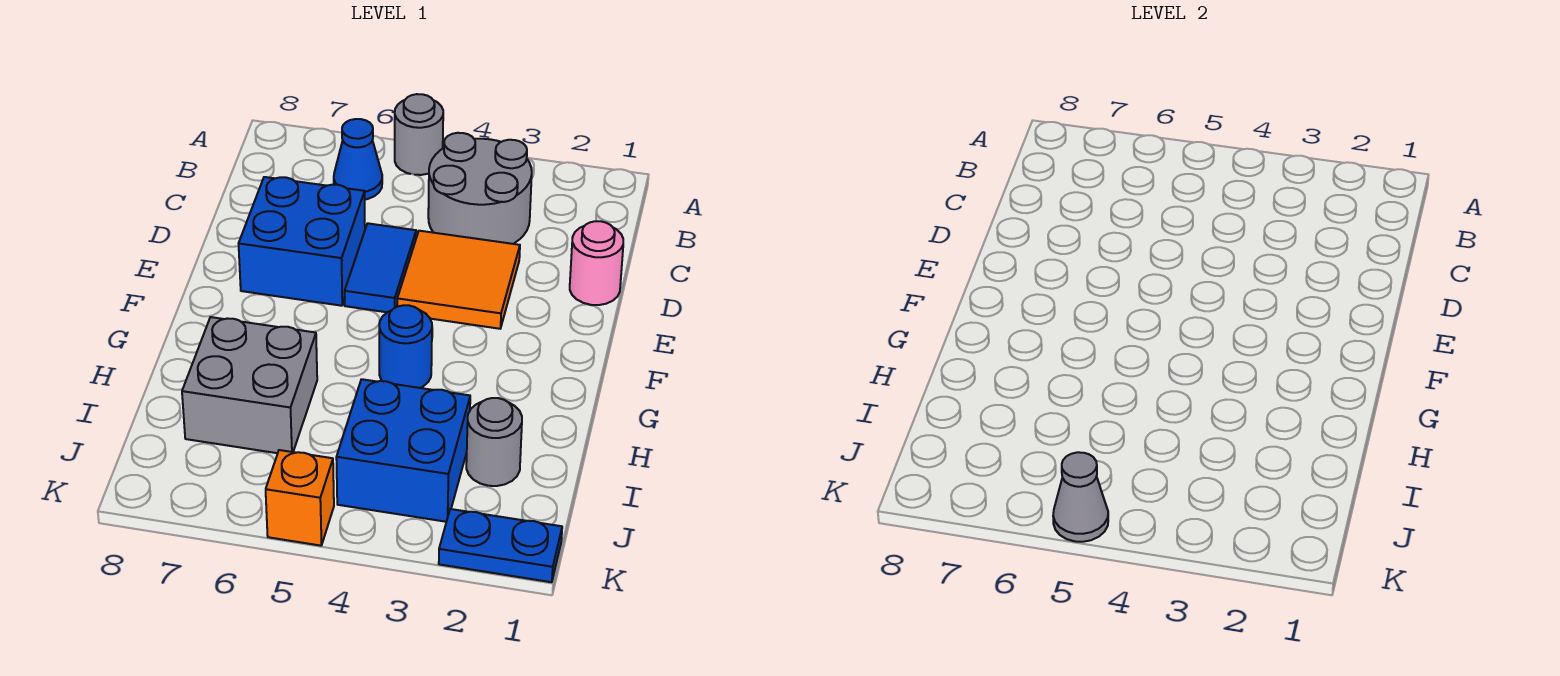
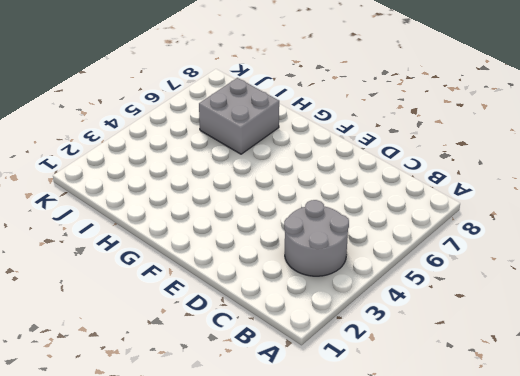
none -> grey 1x1 round brick [395,94,443,175]
none -> blue 1x1 cone [334,119,382,199]
none -> pink 1x1 round brick [570,221,623,305]

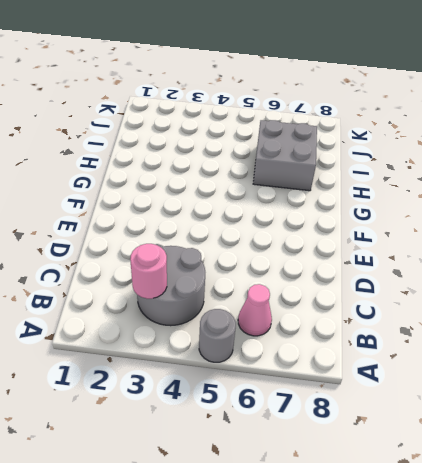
pink 1x1 round brick [130,244,167,299] -> pink 1x1 round brick moved to [570,221,623,305]
pink 1x1 cone [238,284,272,336] -> blue 1x1 cone [334,119,382,199]
none -> orange 2x2 tile [397,231,520,329]
none -> blue 1x2 tile [345,223,416,312]
none -> blue 2x2 brick [239,177,365,306]

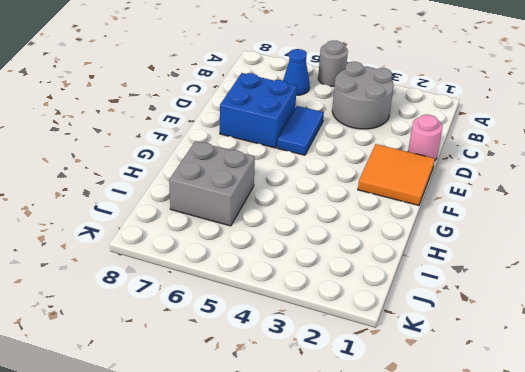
orange 2x2 tile [358,144,435,205] -> orange 2x2 tile moved to [397,231,520,329]
none -> blue 1x1 round brick [379,305,432,388]
none -> grey 1x1 round brick [466,398,522,486]
none -> blue 2x2 brick [336,379,470,522]

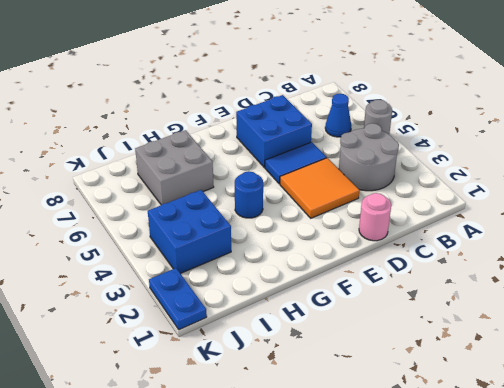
none -> grey 1x1 round brick [466,398,522,486]
none -> orange 1x1 brick [266,450,334,546]
none -> grey 1x1 cone [1053,452,1108,542]

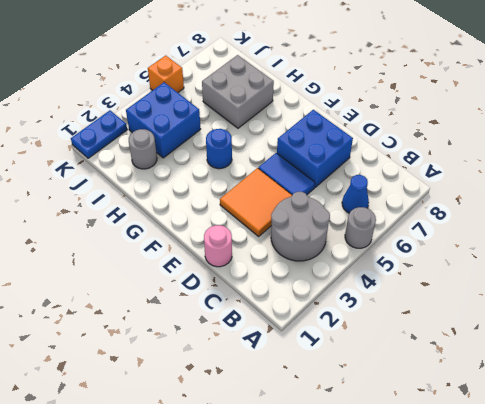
none -> grey 1x1 cone [1053,452,1108,542]

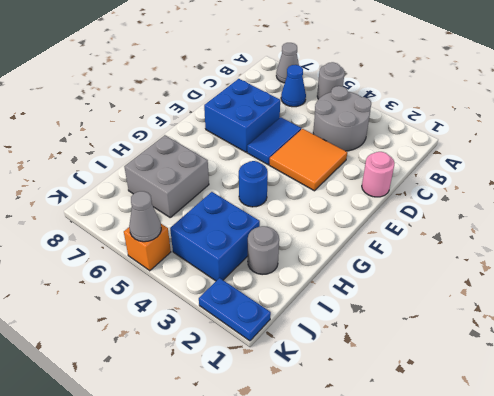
grey 1x1 cone [276,43,299,83] -> none

